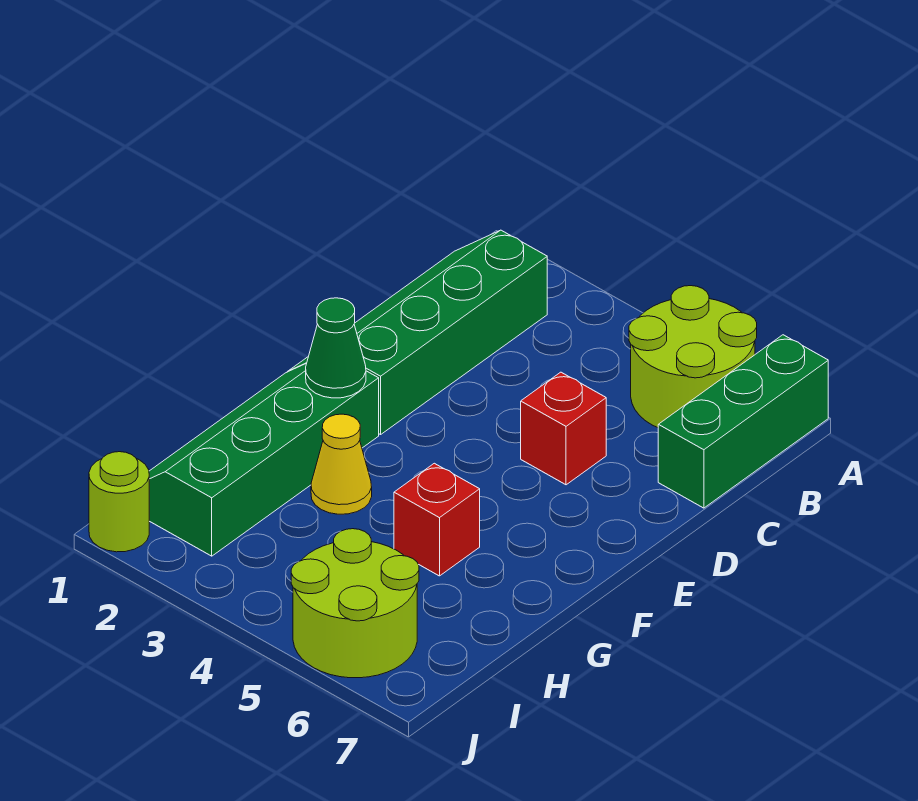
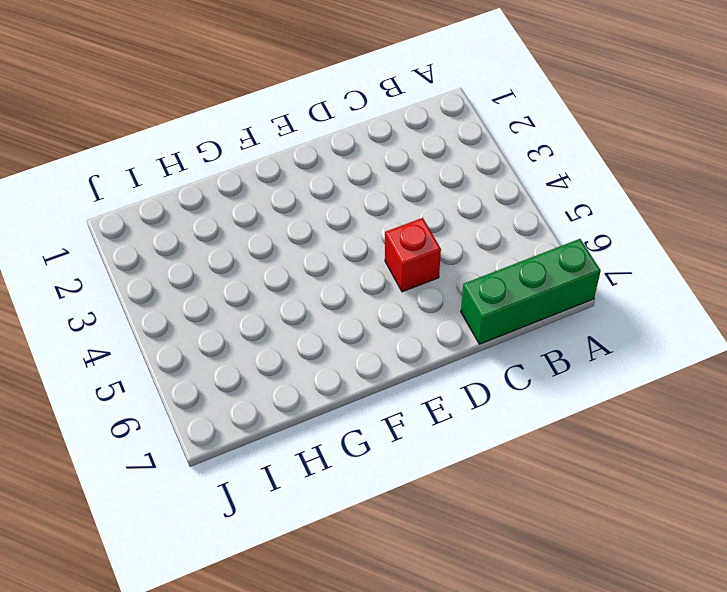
none -> lime 2x2 round brick [629,286,757,428]
none -> green 2x4 slope [288,230,547,435]

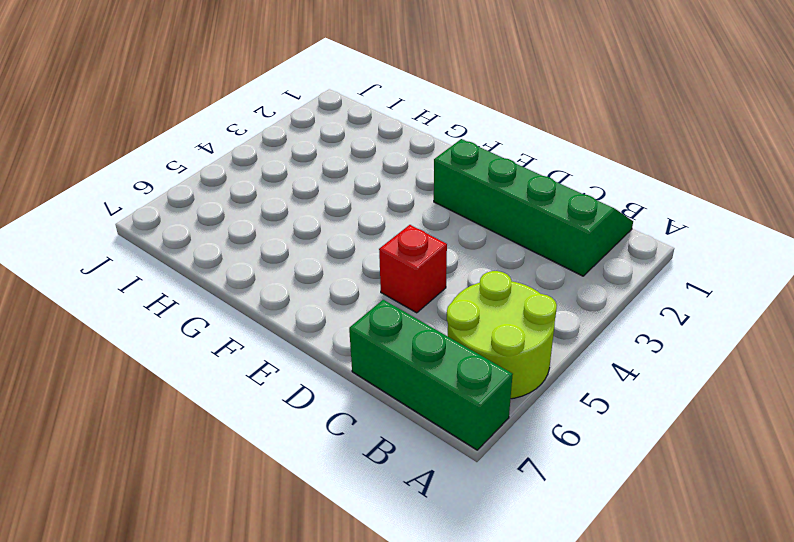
none -> green 2x4 slope [149,363,379,556]
none -> yellow 1x1 cone [311,414,372,514]

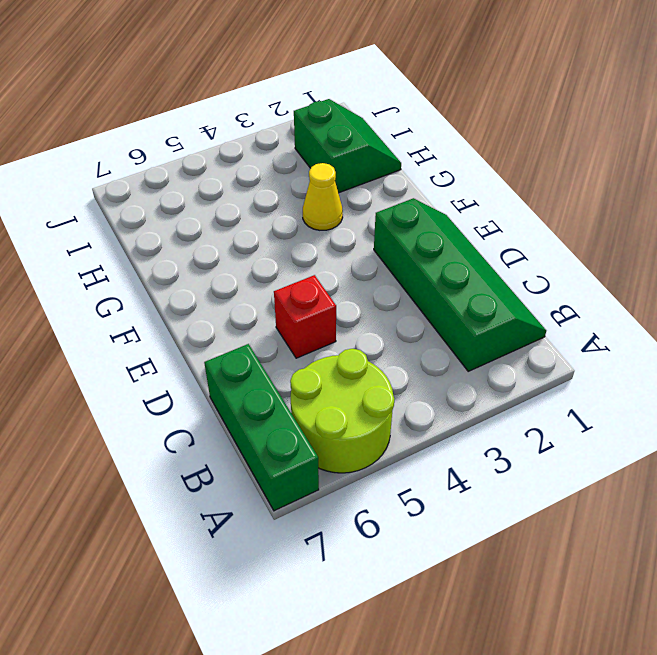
green 2x2 slope [294,99,401,193] -> green 2x4 slope [149,363,379,556]
none -> red 1x1 brick [394,463,480,576]
none -> lime 2x2 round brick [291,529,419,678]

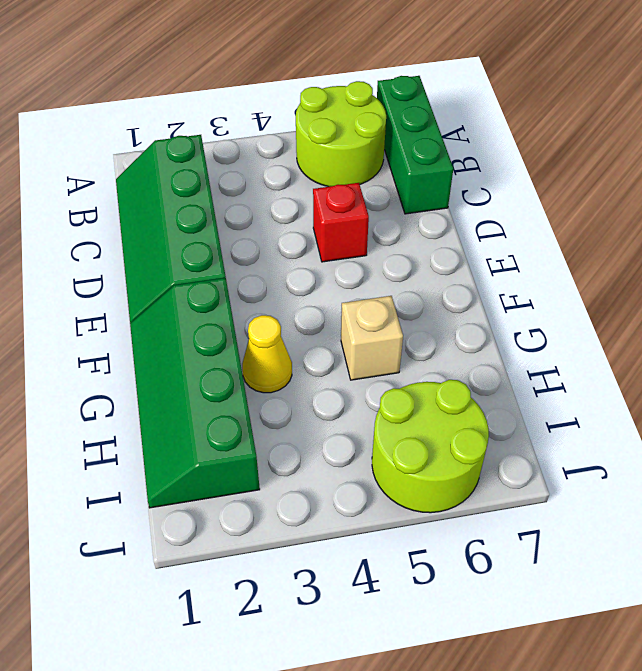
tan 1x1 brick [341,296,403,380] -> red 1x1 brick [394,463,480,576]
none -> lime 1x1 round brick [89,452,149,552]
none -> green 1x1 cone [306,298,366,398]

